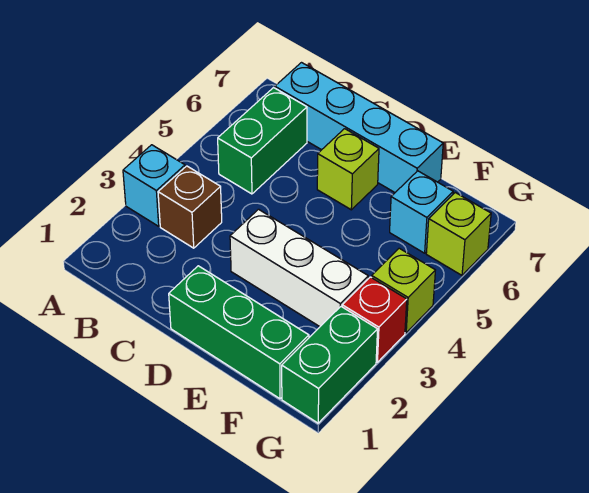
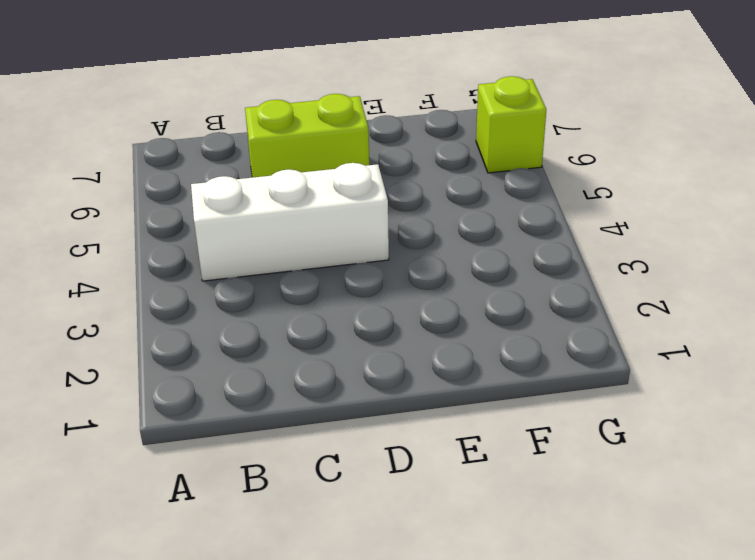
white 1x3 brick [191,163,389,281] -> white 1x3 brick moved to [230,209,368,327]
lime 1x2 brick [245,94,369,178] -> lime 1x1 brick [317,129,379,210]
none -> cyan 1x1 brick [123,145,185,226]
none -> brown 1x1 brick [158,166,222,248]
none -> green 1x2 brick [218,88,307,194]

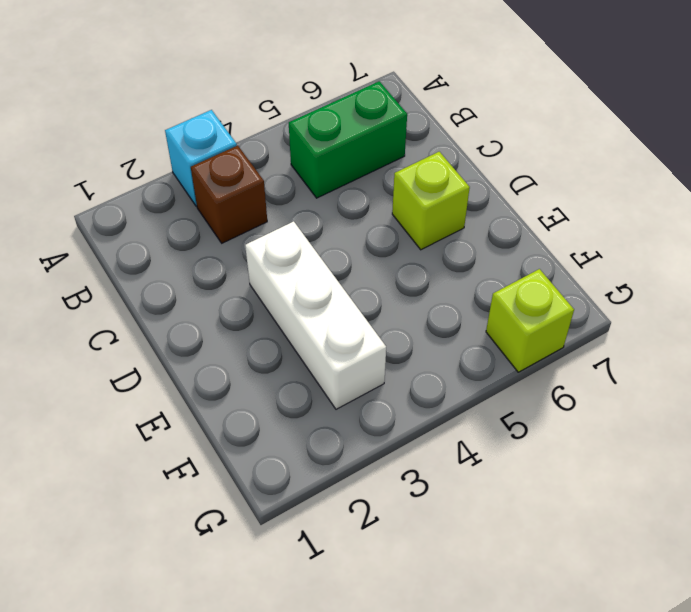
none -> cyan 1x4 brick [275,63,443,192]
none -> green 1x3 brick [169,266,309,399]
none -> cyan 1x1 brick [390,171,453,253]

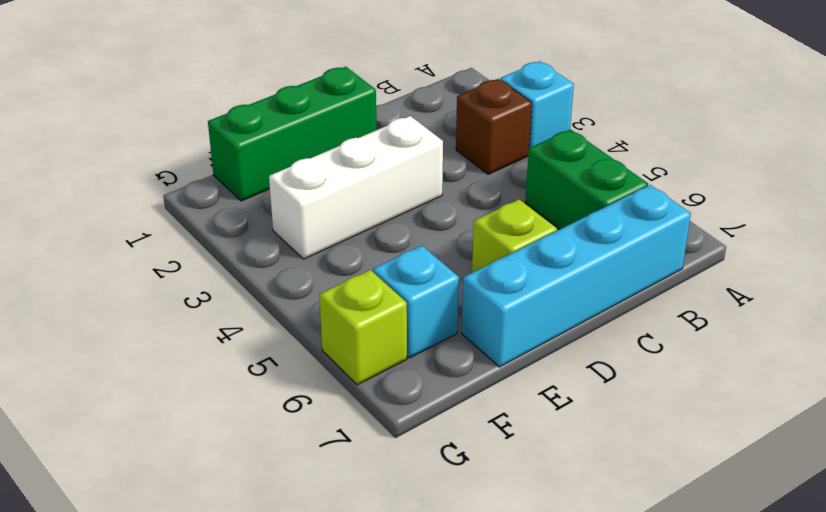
none -> green 1x2 brick [282,307,378,423]
none -> red 1x1 brick [342,277,407,362]
none -> lime 1x1 brick [372,248,435,333]

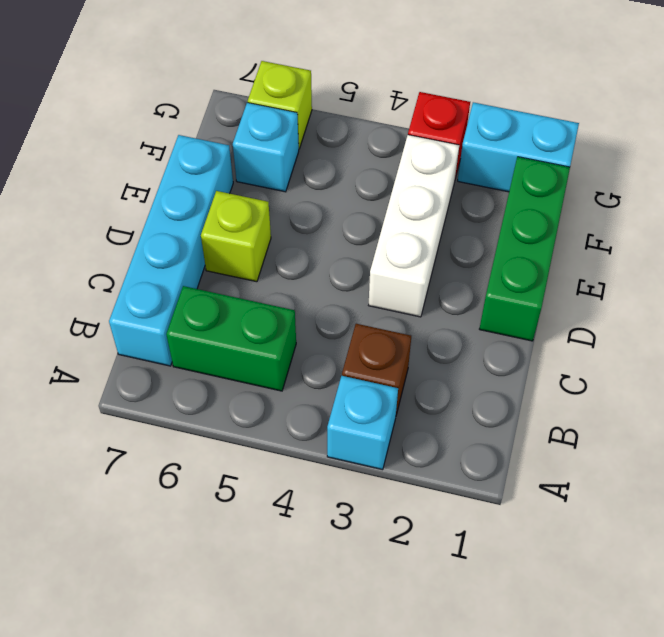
cyan 1x2 brick [458,102,579,192] -> green 1x2 brick [282,307,378,423]
none -> lime 1x1 brick [372,248,435,333]

